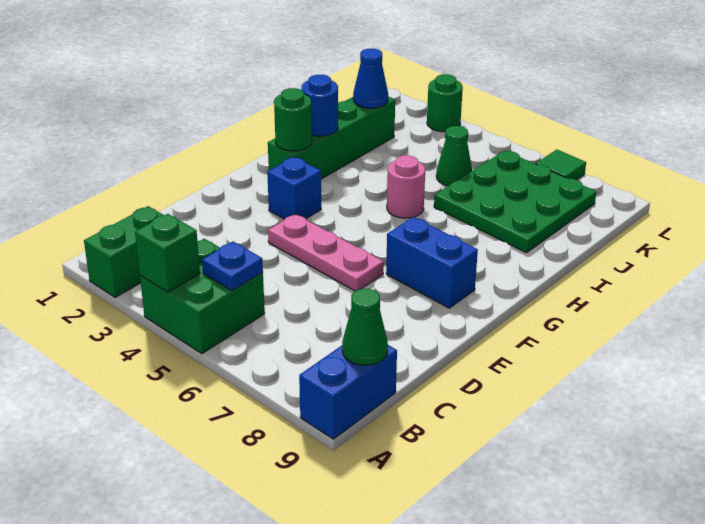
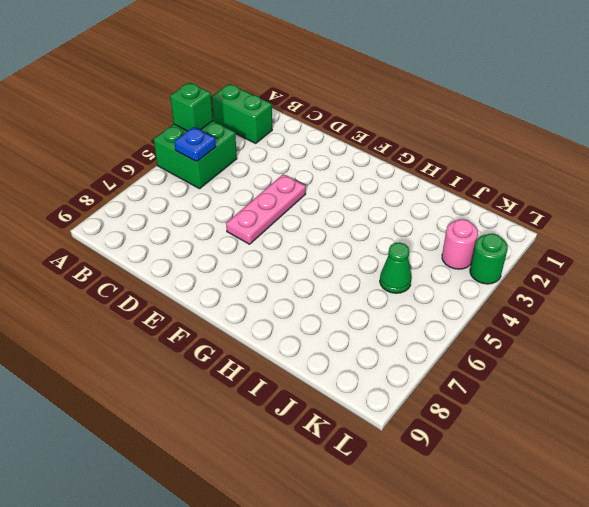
pink 1x1 round brick [442,219,478,269] -> pink 1x1 round brick moved to [387,155,425,218]
none -> blue 1x2 brick [299,345,397,439]
none -> blue 1x1 brick [267,157,321,219]
none -> blue 1x2 brick [386,217,478,308]

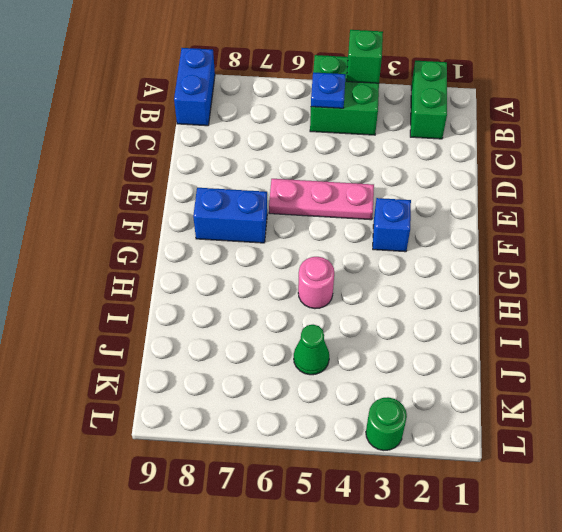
none -> green 1x4 brick [268,97,395,179]
none -> green 3x3 plate [434,150,596,253]
none -> green 1x1 tile [536,150,586,180]

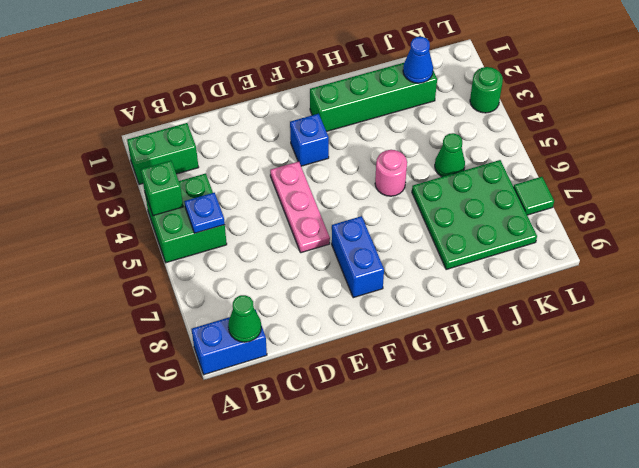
none -> green 1x1 round brick [274,88,312,151]
none -> blue 1x1 round brick [302,75,338,136]

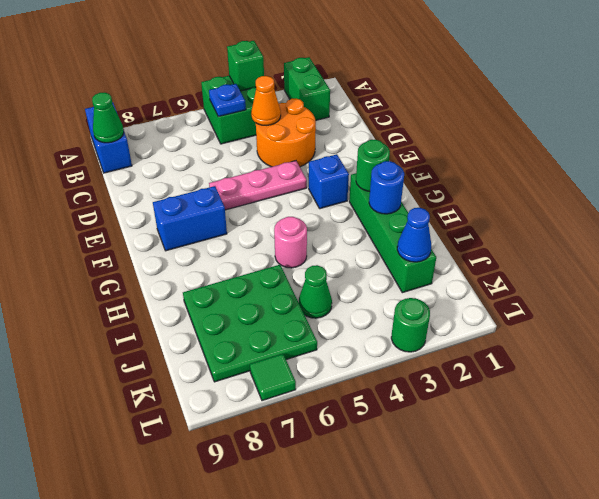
orange 2x2 round brick [256,99,316,167] -> none
orange 1x1 cone [251,76,281,125] -> none

